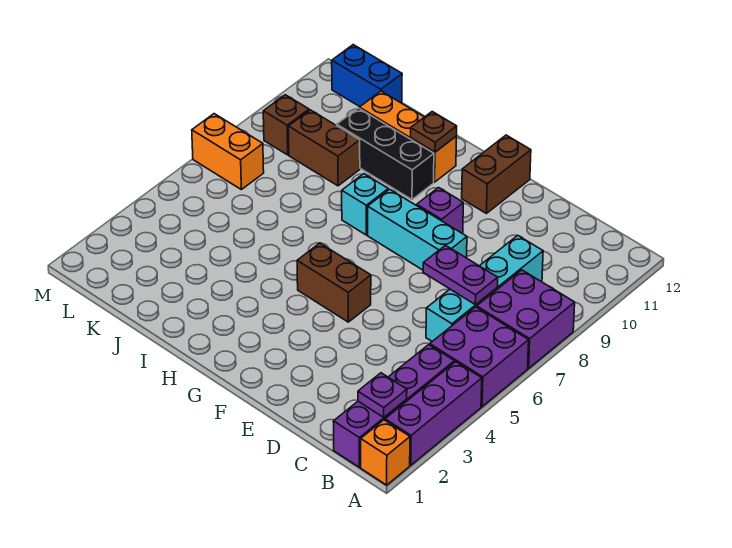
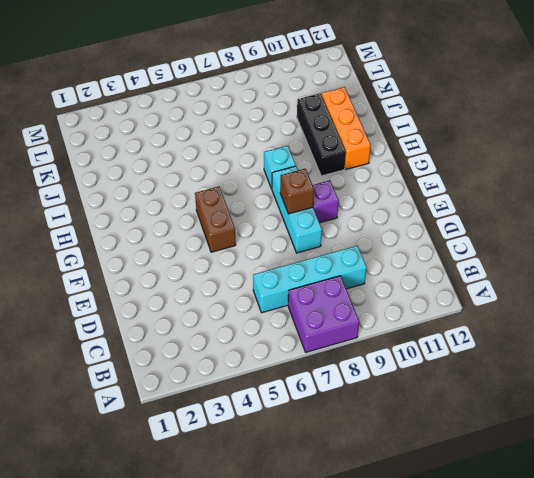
brown 1x1 brick [280,169,314,214] -> brown 1x1 brick moved to [263,95,309,155]
none -> orange 1x1 brick [361,420,410,485]
none -> purple 1x3 brick [385,362,482,465]
none -> purple 2x2 brick [430,307,529,407]

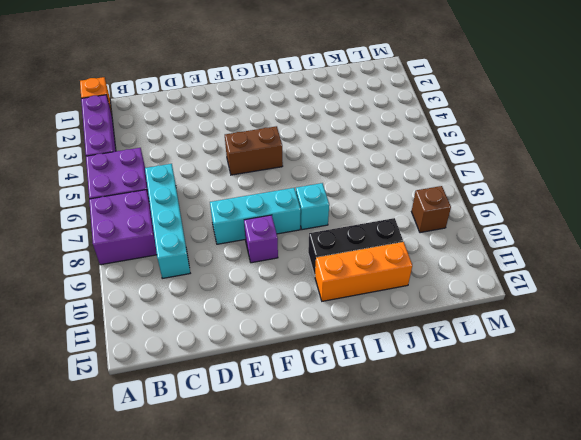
none -> purple 1x4 brick [333,345,454,467]
none -> brown 1x2 brick [462,135,531,213]
none -> brown 1x2 brick [288,110,360,186]

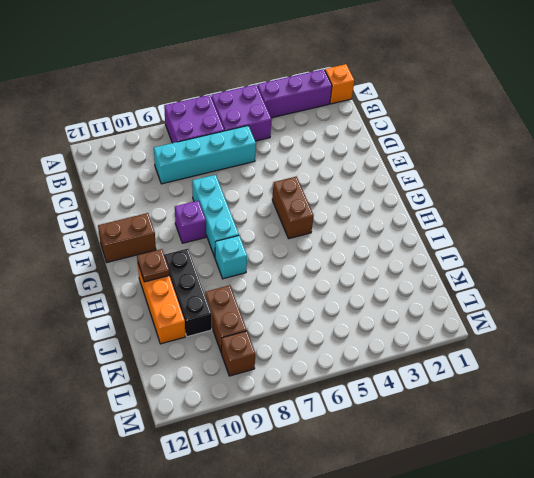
none -> purple 1x4 brick [333,345,454,467]
none -> blue 1x2 brick [332,45,402,107]
none -> orange 1x2 brick [192,114,264,190]

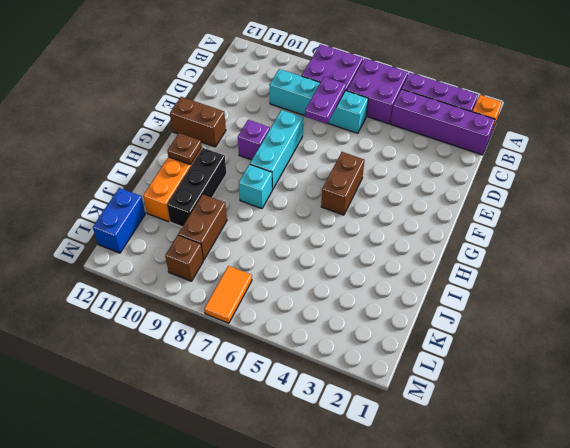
orange 1x2 tile [204,266,252,323] -> orange 1x2 brick [192,114,264,190]
none -> purple 1x1 plate [358,373,407,417]

